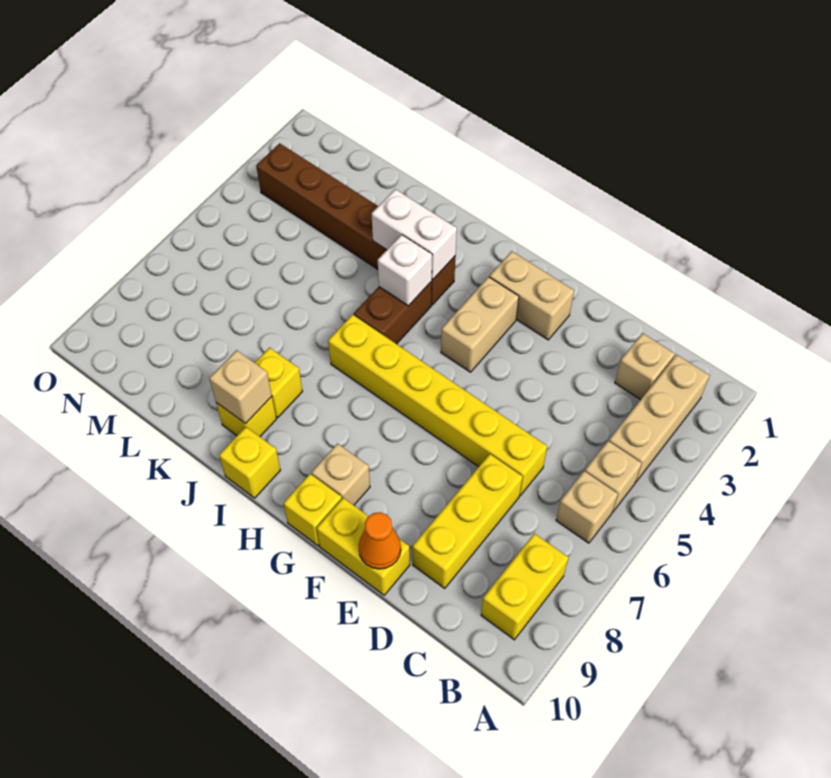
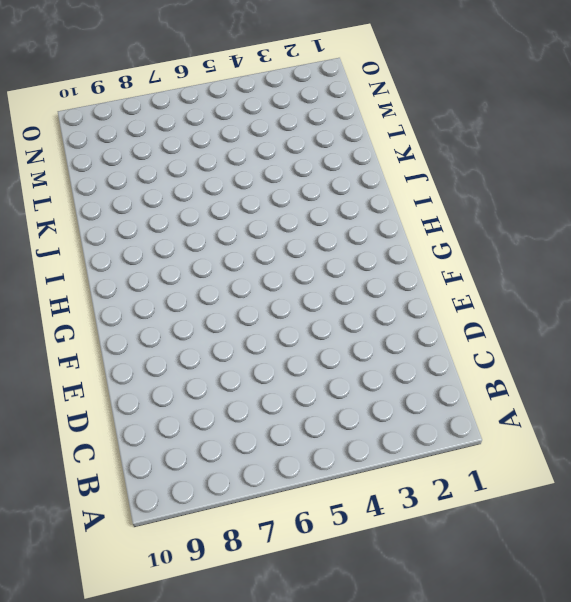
none -> tan 1x3 brick [609,355,710,483]
none -> tan 1x1 brick [585,441,642,513]
none -> tan 1x1 brick [556,471,618,543]

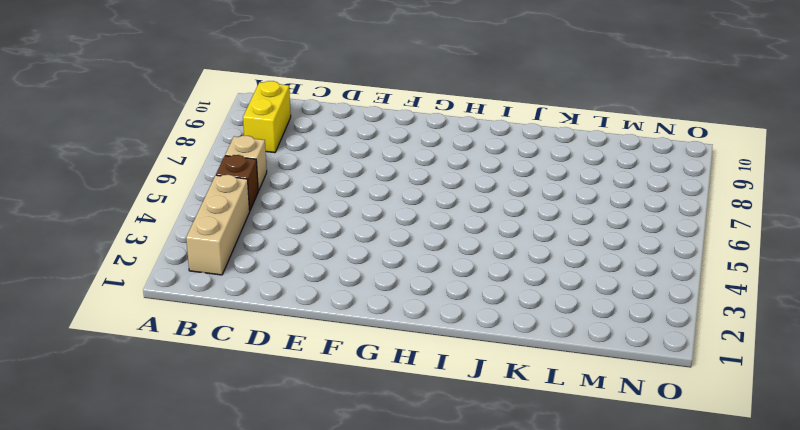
brown 1x1 brick [216,155,258,210] -> tan 1x1 brick [585,441,642,513]
none -> tan 1x1 brick [615,333,675,400]
none -> yellow 1x6 brick [328,315,547,495]
none -> yellow 1x3 brick [412,454,523,588]

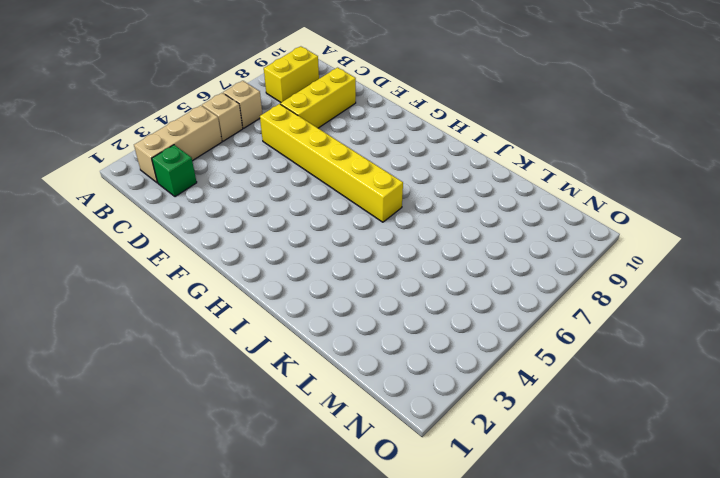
green 1x1 brick [152,145,197,197] -> tan 1x1 brick [615,333,675,400]
none -> yellow 1x2 brick [317,498,410,595]
none -> tan 1x2 brick [489,251,574,340]
none -> tan 1x2 brick [441,277,519,372]

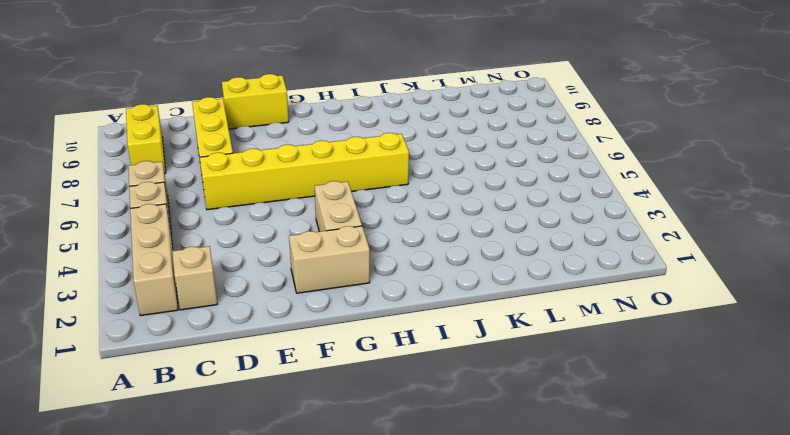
none -> tan 1x1 brick [311,443,370,505]
none -> yellow 1x1 brick [283,474,342,546]
none -> brown 1x6 brick [256,143,456,305]

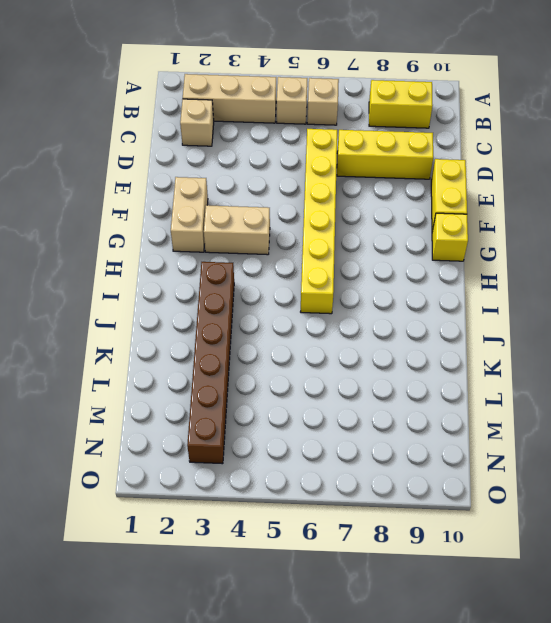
none -> tan 1x1 brick [311,443,370,505]
none -> brown 1x2 brick [354,281,432,344]
none -> yellow 1x1 brick [219,427,280,498]

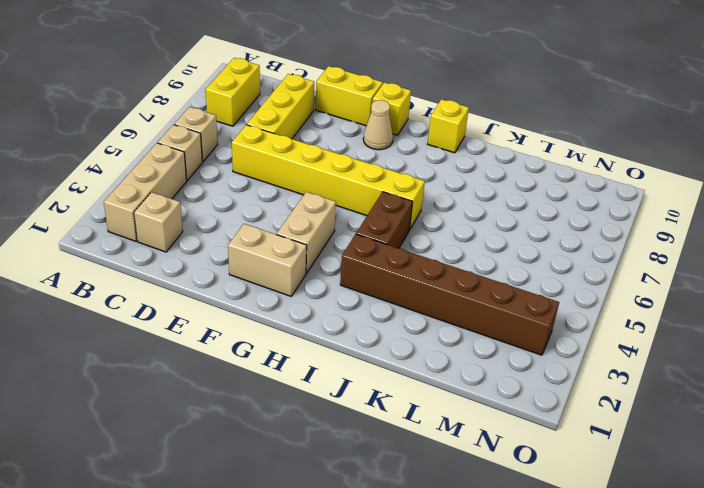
tan 1x1 cone [363,100,393,150] -> tan 1x1 brick [311,443,370,505]
none -> yellow 1x1 brick [255,348,303,418]
none -> yellow 1x1 brick [216,397,276,437]
none -> orange 1x1 cone [359,512,401,569]

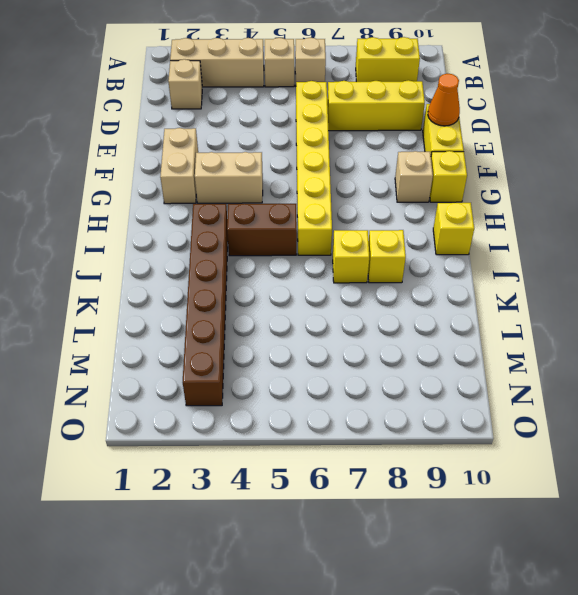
yellow 1x1 brick [333,230,369,283] -> yellow 1x1 brick moved to [216,397,276,437]
none -> white 1x2 brick [372,189,457,280]
none -> white 1x1 brick [378,235,432,306]
none -> tan 1x1 brick [209,350,272,424]

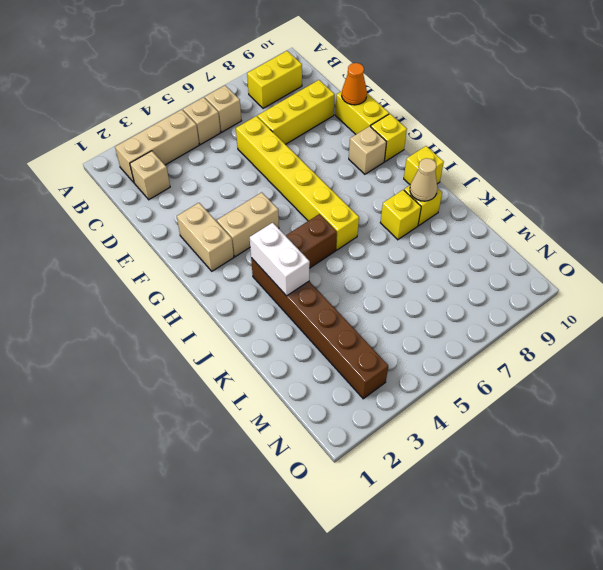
tan 1x1 cone [410,158,437,201] -> tan 1x1 brick [209,350,272,424]
none -> white 1x1 brick [378,235,432,306]

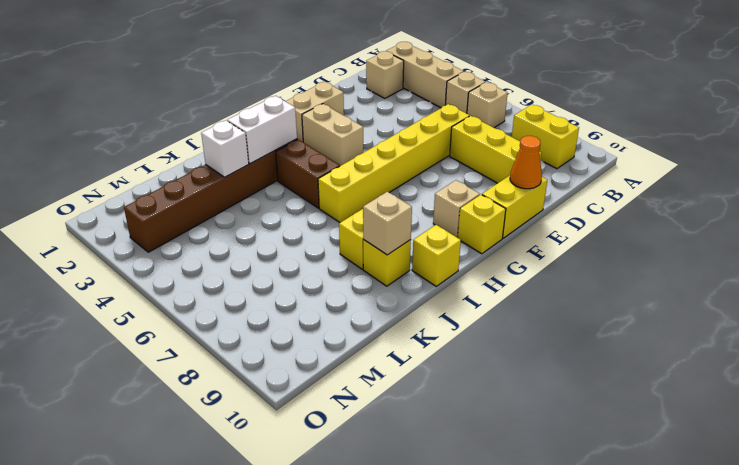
white 1x1 brick [201,121,249,177] -> white 1x1 brick moved to [378,235,432,306]

